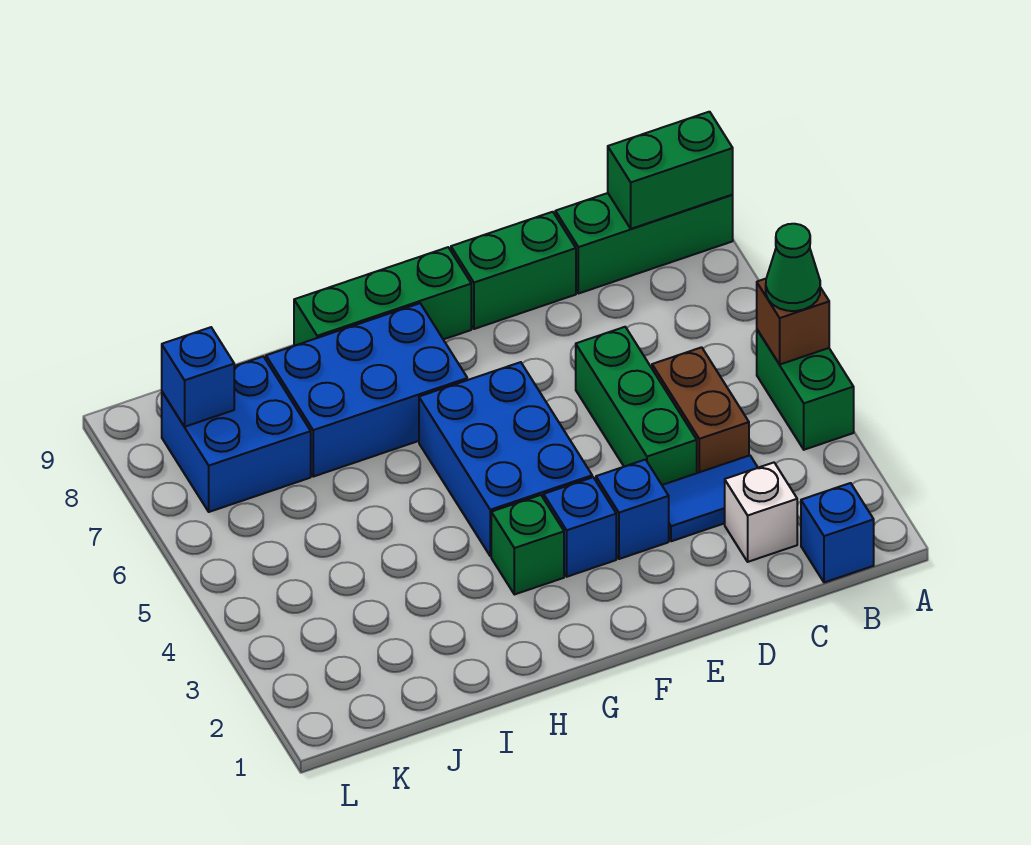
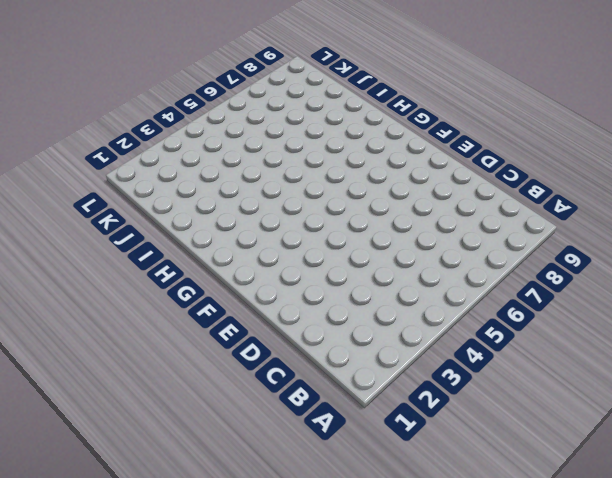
none -> green 1x2 brick [757,330,854,450]
none -> green 1x3 brick [555,193,733,294]
none -> blue 1x1 brick [801,483,874,583]

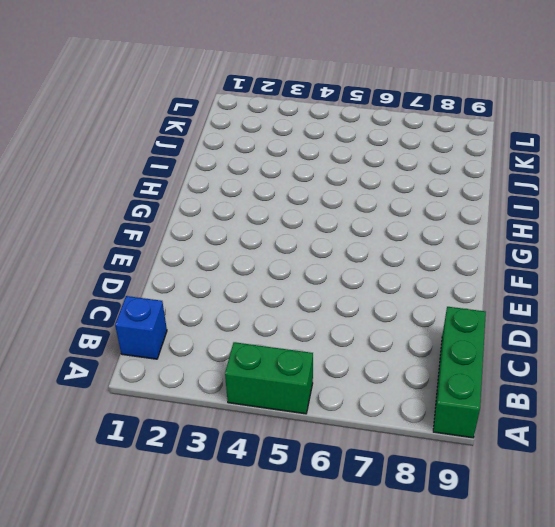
none -> white 1x1 brick [725,463,797,562]
none -> blue 1x2 tile [662,455,758,541]
none -> brown 1x2 brick [652,347,749,473]

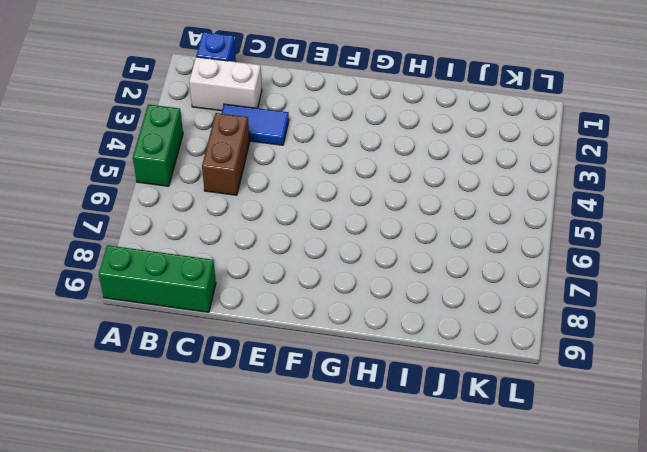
white 1x2 brick [189,57,262,111] -> white 1x1 brick [725,463,797,562]
none -> green 1x3 brick [576,327,697,485]
none -> green 1x2 brick [451,212,576,329]
none -> blue 1x1 brick [596,460,669,559]

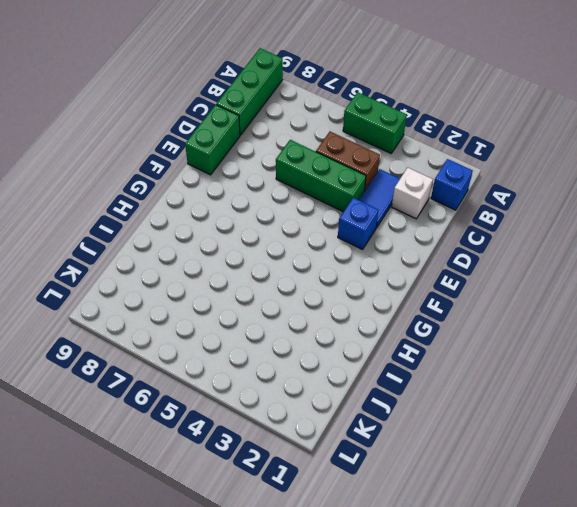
none -> blue 1x1 brick [544,477,616,577]
none -> blue 2x3 brick [419,362,592,556]
none -> green 1x3 brick [294,247,471,346]

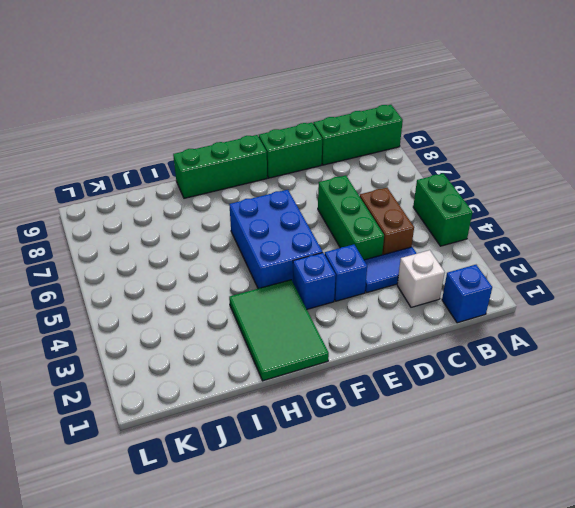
green 2x3 tile [229,280,329,381] -> green 1x1 brick [491,495,564,595]
none -> blue 2x3 brick [266,303,467,477]
none -> blue 2x2 brick [162,356,311,512]
none -> brown 1x1 brick [757,279,829,364]

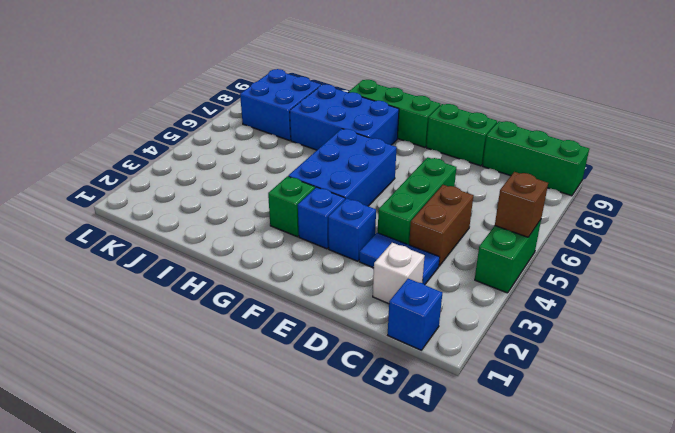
none -> green 1x2 brick [608,112,733,229]
none -> blue 1x1 brick [162,327,234,427]
none -> green 1x1 cone [766,224,820,311]

